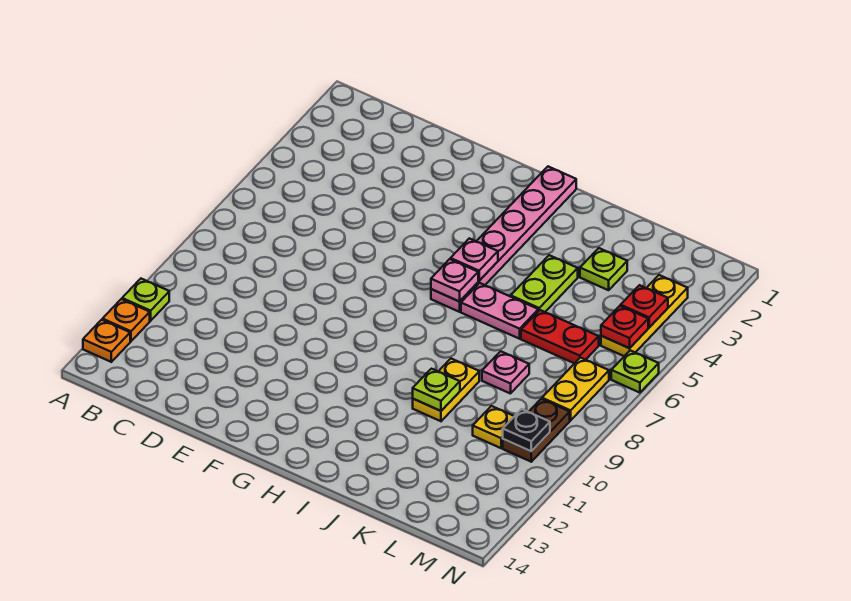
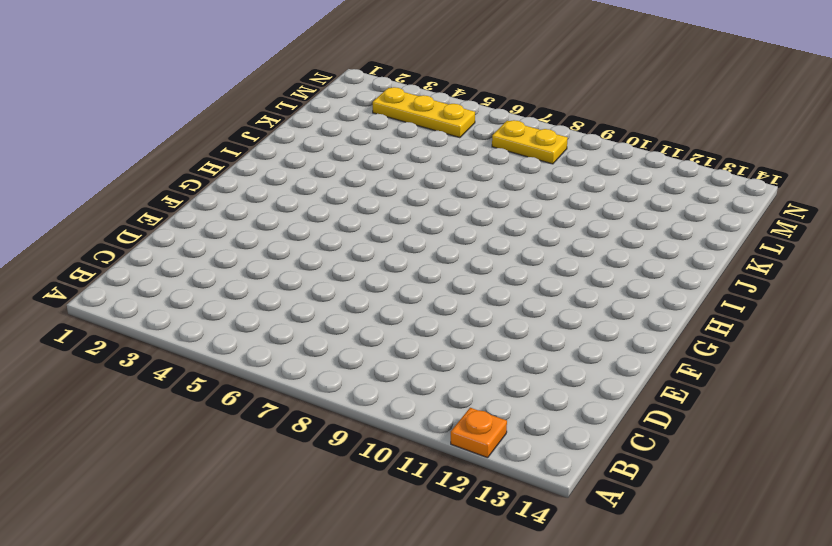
none -> lime 1x1 plate [122,279,169,321]
none -> orange 1x1 plate [83,320,130,362]
none -> pink 1x6 plate [431,167,576,312]

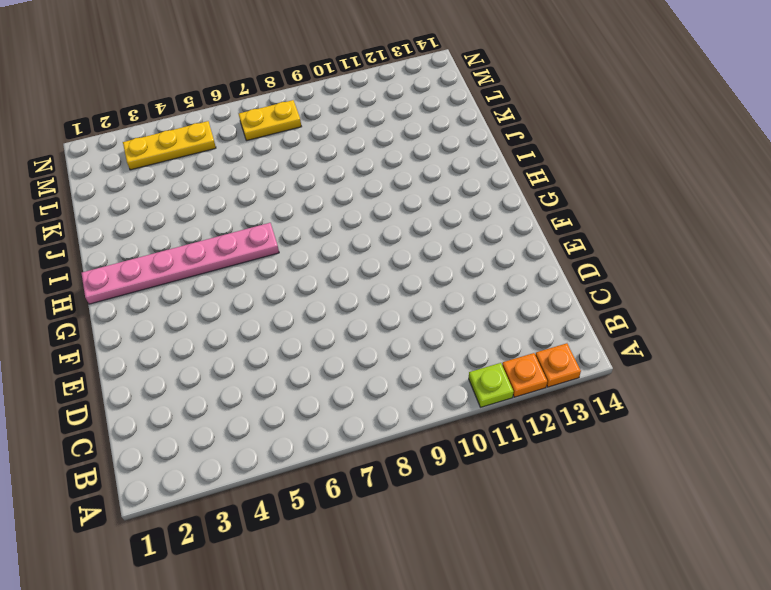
none -> pink 1x2 plate [461,283,538,339]
none -> lime 1x2 plate [511,255,578,312]
none -> yellow 1x2 plate [413,359,479,421]

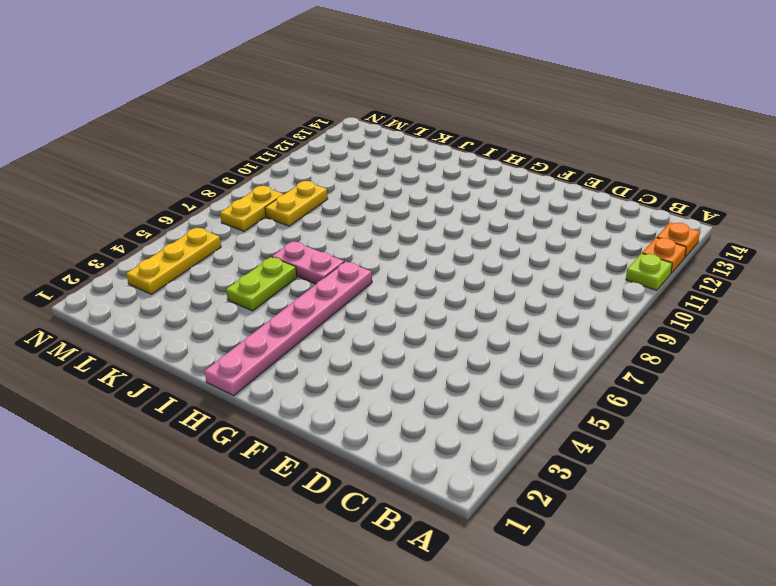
yellow 1x2 plate [265,181,328,226] -> yellow 1x2 plate moved to [413,359,479,421]
none -> lime 1x1 plate [580,248,627,290]
none -> red 1x2 plate [521,310,599,364]
none -> pink 1x1 plate [482,351,529,394]

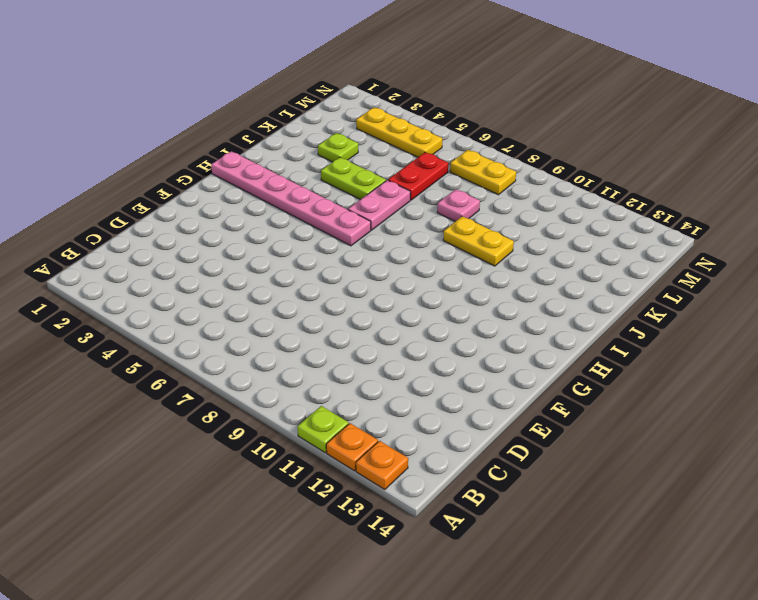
none -> yellow 1x1 plate [473,406,514,448]
none -> brown 1x2 plate [503,399,570,462]
none -> lime 1x1 plate [611,350,659,393]

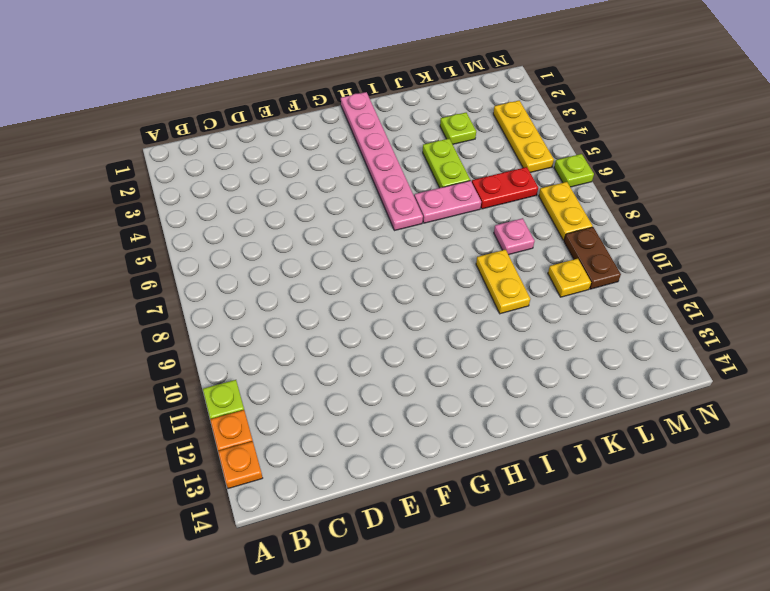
none -> pink 1x1 plate [451,238,498,281]
none -> pink 1x1 plate [431,259,478,302]
none -> lime 1x1 plate [413,369,460,411]

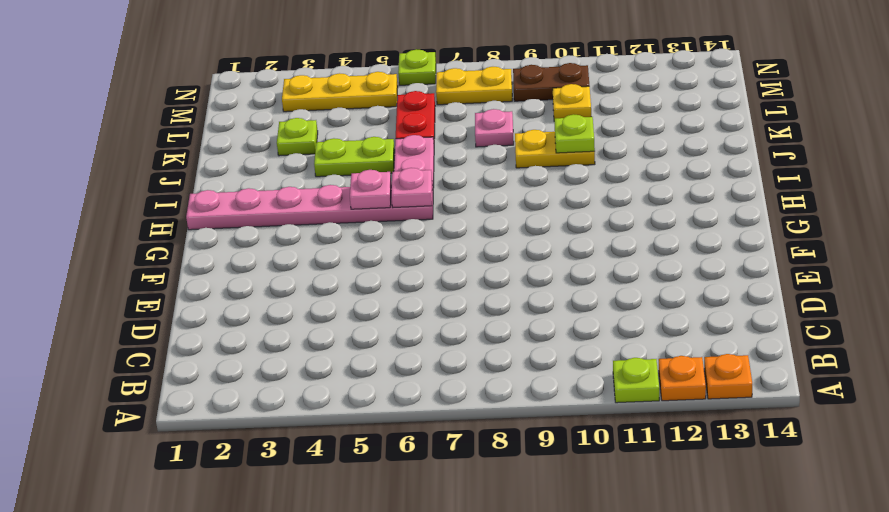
none -> red 1x1 plate [621,285,668,327]
none -> red 1x1 plate [601,306,648,348]
none -> black 1x1 plate [503,409,550,451]

